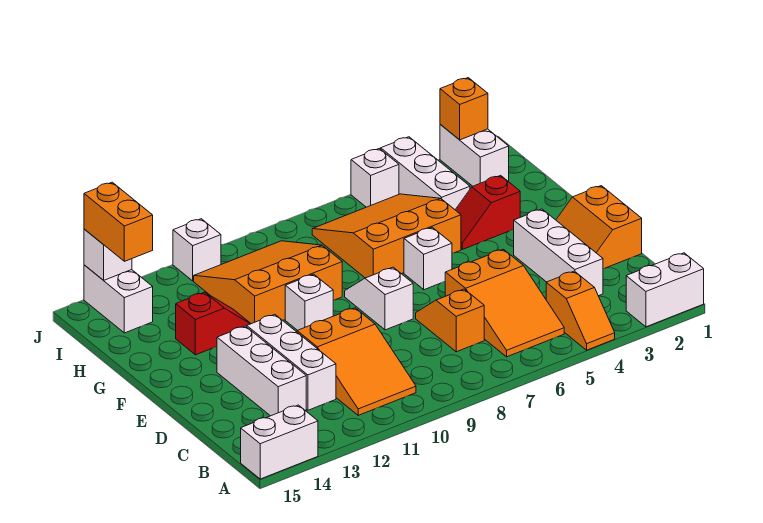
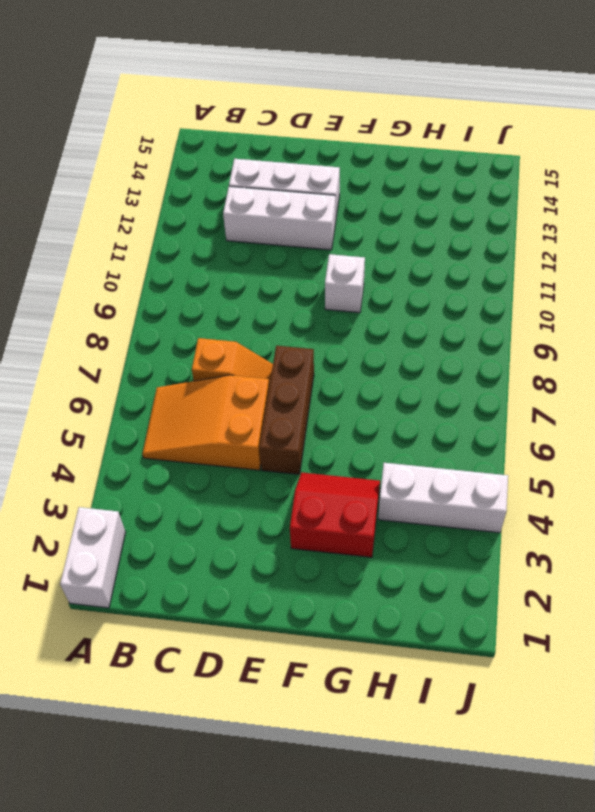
brown 1x3 brick [259,346,314,474] -> none
red 2x2 slope [290,472,380,557] -> red 1x2 slope [455,175,520,249]
none -> orange 1x2 slope [546,271,615,350]
none -> white 1x2 brick [241,405,318,479]
none -> orange 2x3 slope [297,308,416,415]

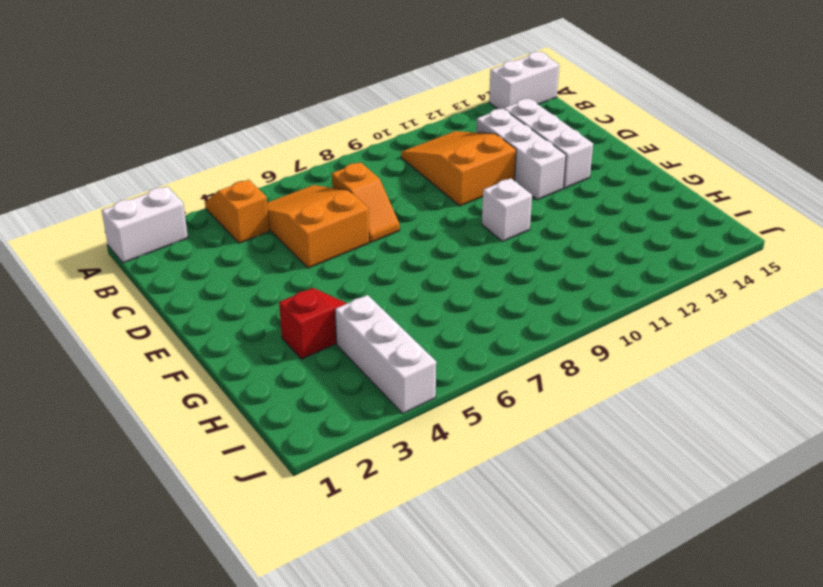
none -> white 1x3 brick [513,209,603,296]
none -> orange 2x2 slope [556,186,642,269]
none -> white 1x2 slope [345,267,413,330]

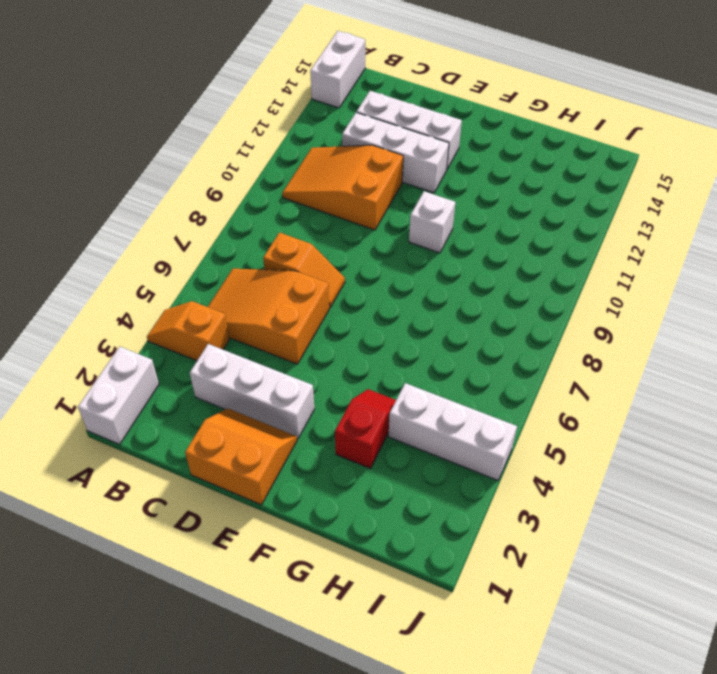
none -> white 1x2 slope [345,267,413,330]
none -> white 1x1 brick [404,227,452,290]
none -> orange 3x3 slope [312,194,461,278]

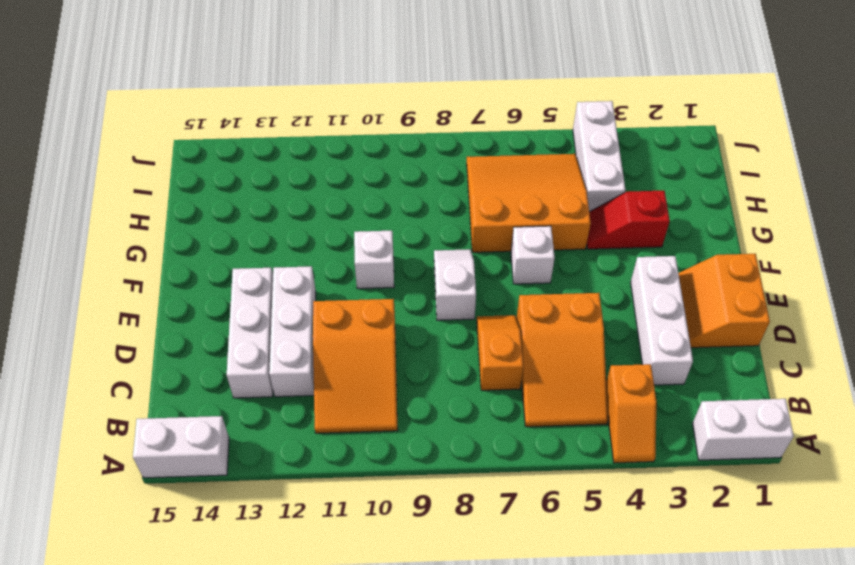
none -> orange 3x3 slope [194,241,342,324]
none -> red 1x2 slope [176,292,251,355]
none -> white 1x2 brick [440,125,509,186]

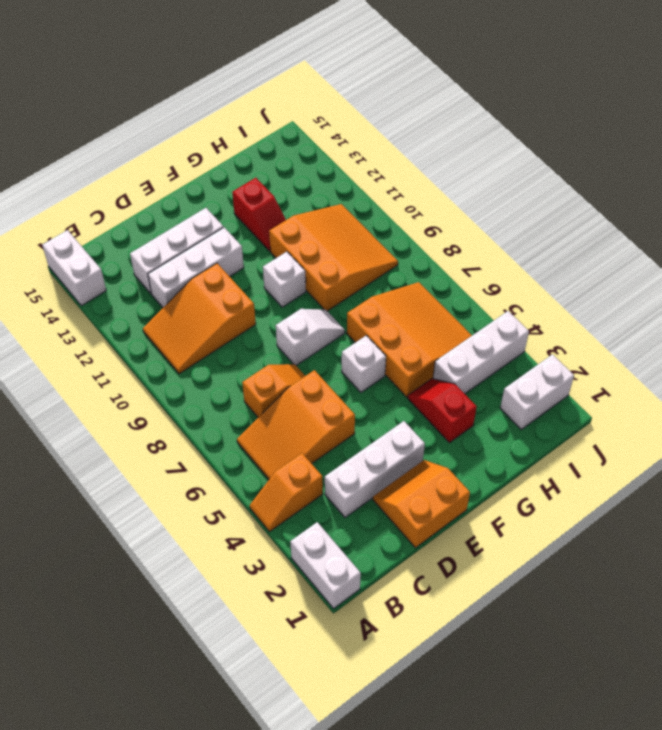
none -> white 1x2 brick [84,265,153,333]
none -> white 1x1 brick [351,149,399,207]
none -> white 1x1 brick [173,219,221,281]

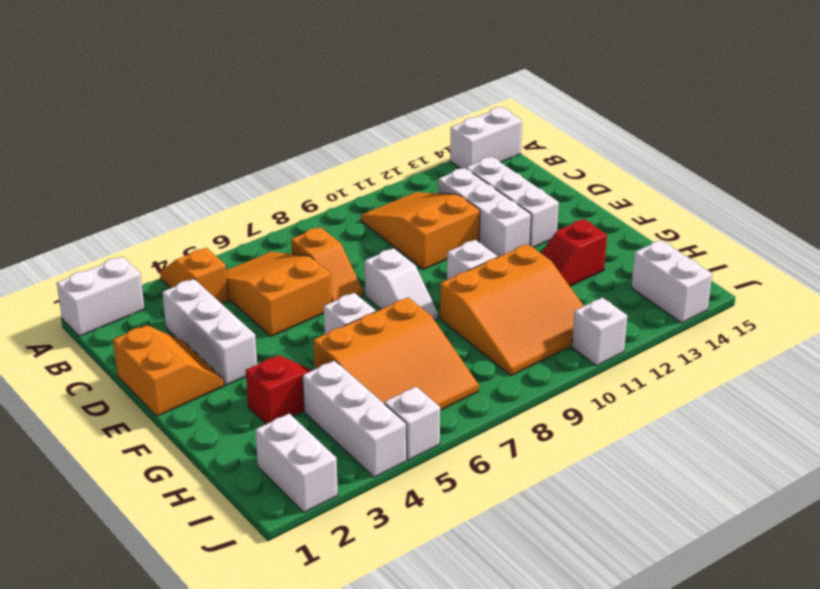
none -> orange 1x1 brick [440,78,488,140]
none -> white 1x1 brick [84,229,132,280]
none -> orange 1x2 brick [84,182,153,261]

